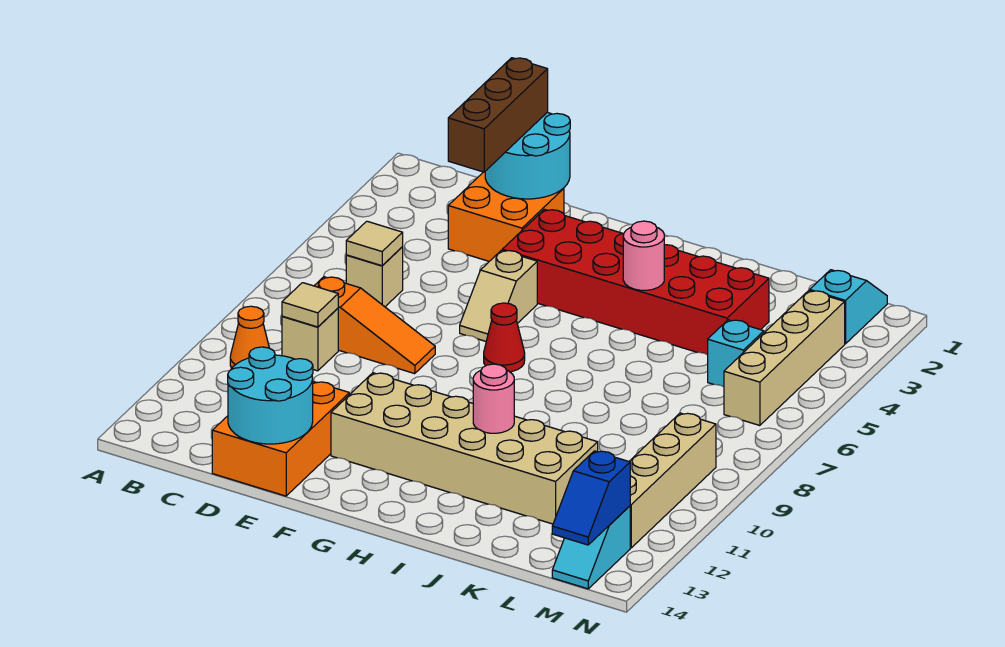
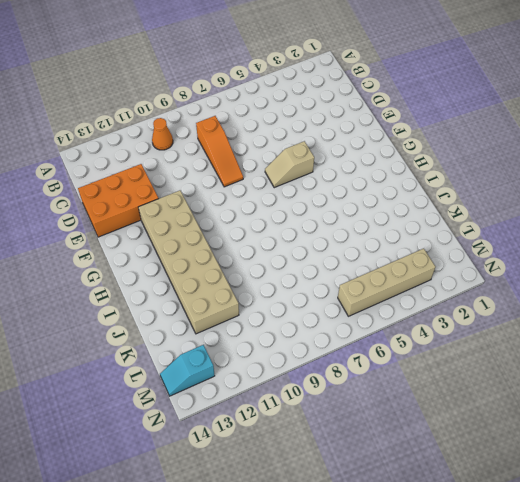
none -> tan 1x1 brick [346,247,403,307]
none -> tan 1x1 brick [282,308,338,371]
none -> orange 2x2 brick [448,172,564,261]

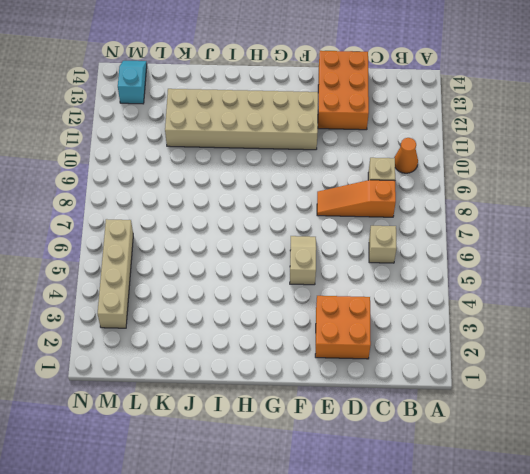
none -> red 2x6 brick [502,209,769,355]
none -> red 1x1 cone [484,303,525,372]
none -> cyan 1x1 brick [708,320,764,387]

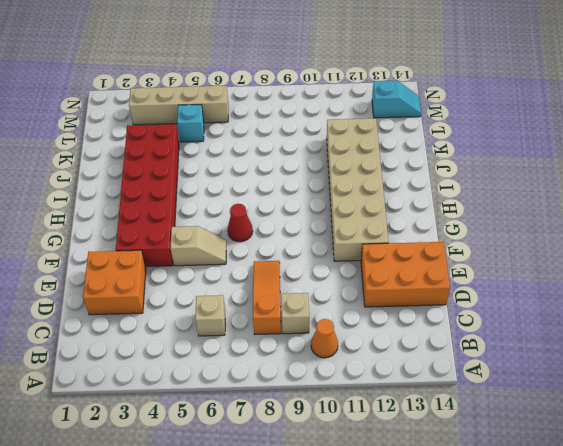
none -> cyan 1x2 slope [810,270,887,344]
none -> tan 1x4 brick [629,413,716,548]
none -> tan 1x1 tile [346,221,403,266]

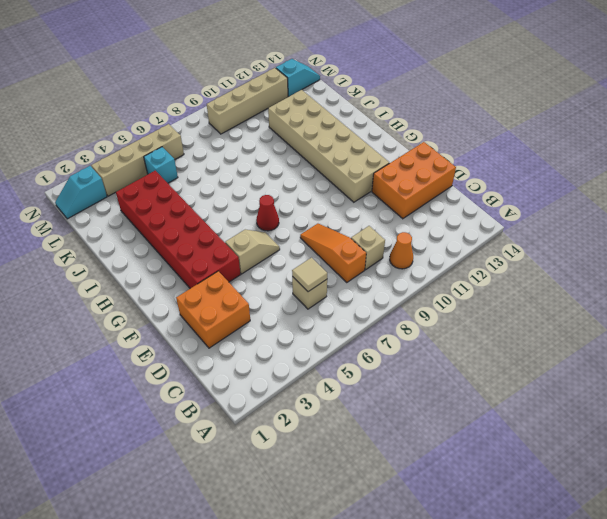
none -> tan 1x1 tile [282,283,338,327]
none -> cyan 2x2 round brick [485,112,570,199]
none -> cyan 2x2 round brick [228,347,313,444]

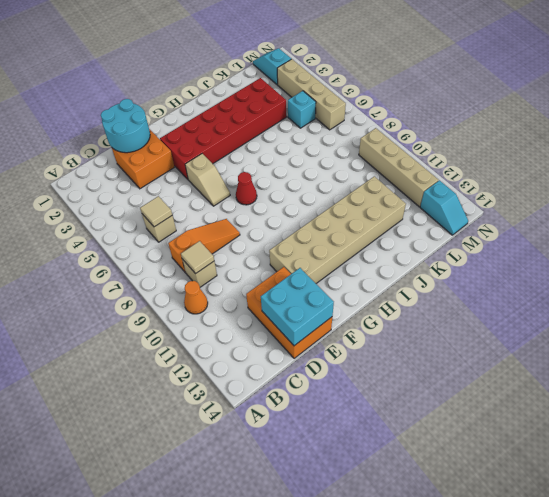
cyan 2x2 brick [261,268,334,346] -> cyan 2x2 round brick [228,347,313,444]
none -> pink 1x1 round brick [623,221,664,290]
none -> pink 1x1 round brick [473,364,514,433]
none -> blue 1x2 slope [552,451,630,545]

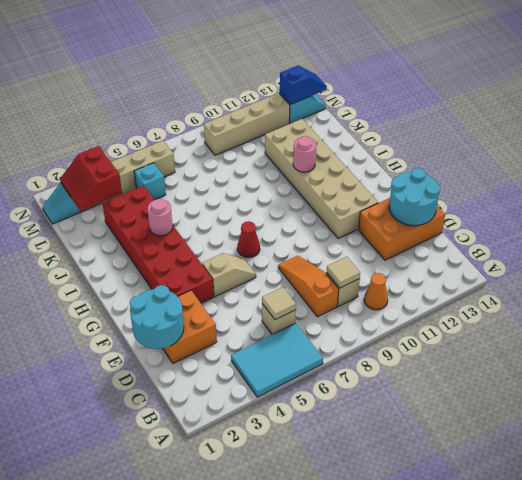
cyan 2x3 tile [231,323,323,397] -> none
red 2x2 slope [60,146,122,211] -> none
none -> brown 1x3 brick [448,58,548,172]

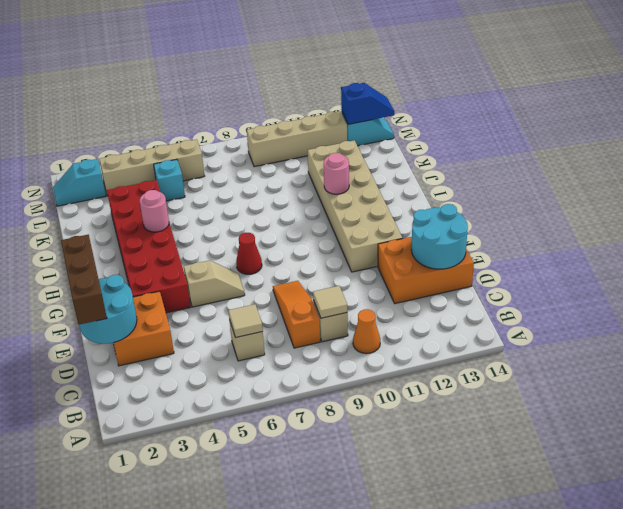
brown 1x3 brick [61,235,107,325] -> brown 1x3 brick turned to [448,58,548,172]

